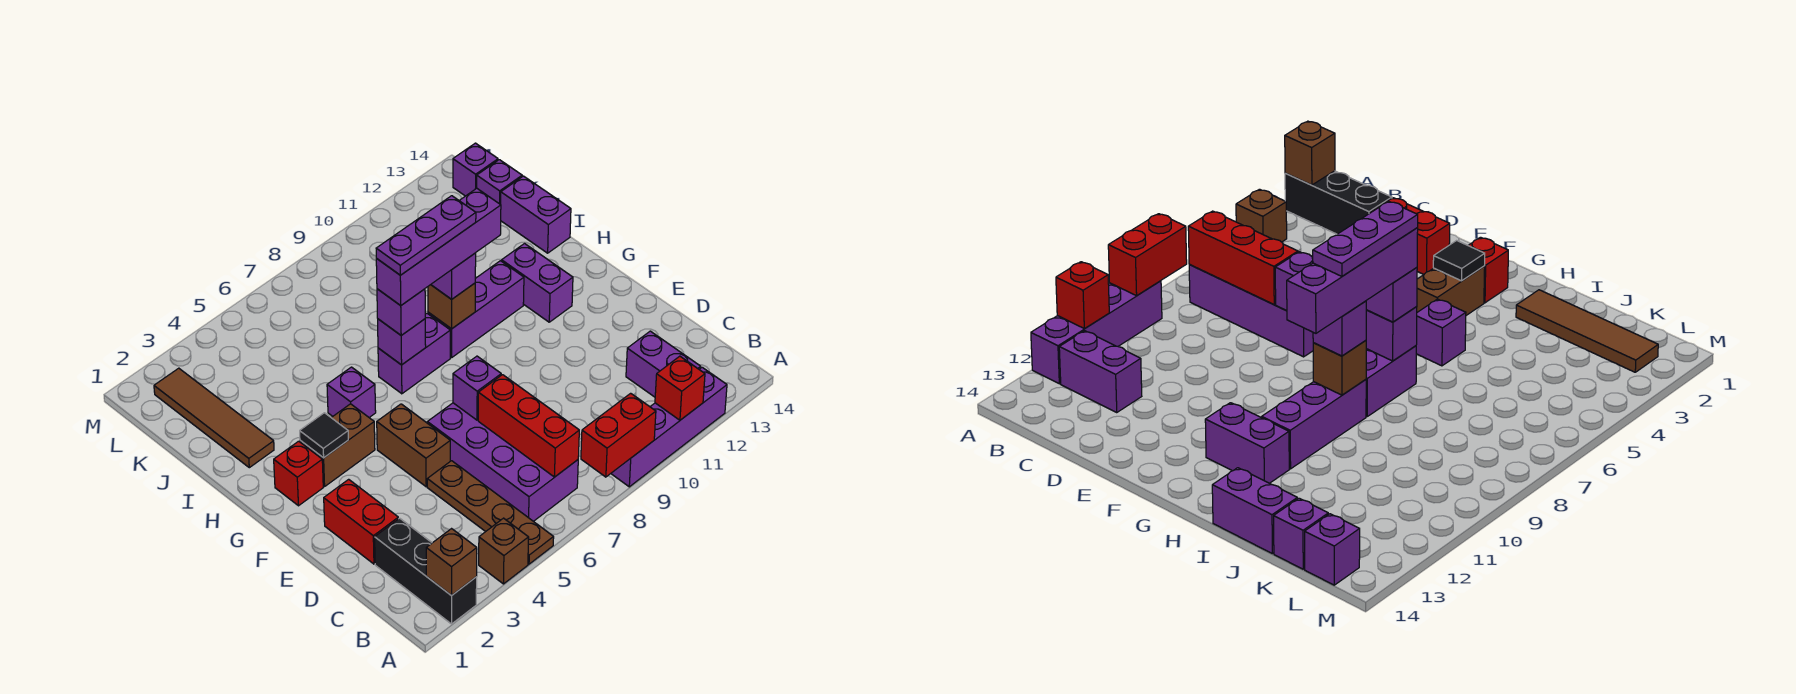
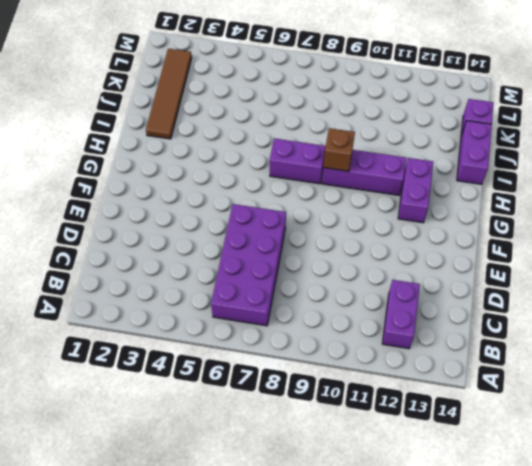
none -> black 1x3 brick [375,518,477,624]
none -> brown 1x1 brick [479,518,529,584]
none -> brown 1x4 plate [427,461,554,564]
none -> purple 1x4 brick [611,367,727,487]

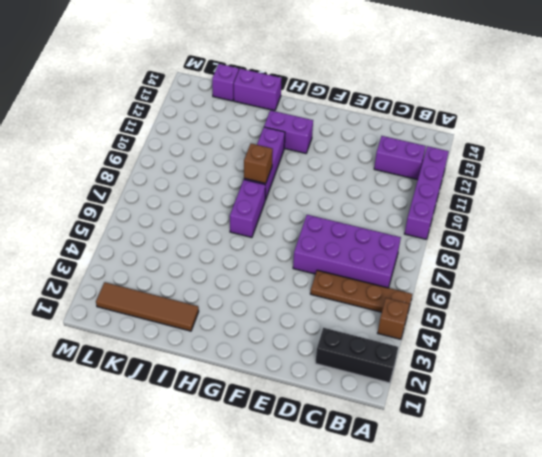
none -> red 1x2 brick [324,479,398,564]
none -> brown 1x2 brick [377,404,450,487]
none -> red 1x1 brick [274,441,323,506]
none -> brown 1x2 brick [300,404,375,487]

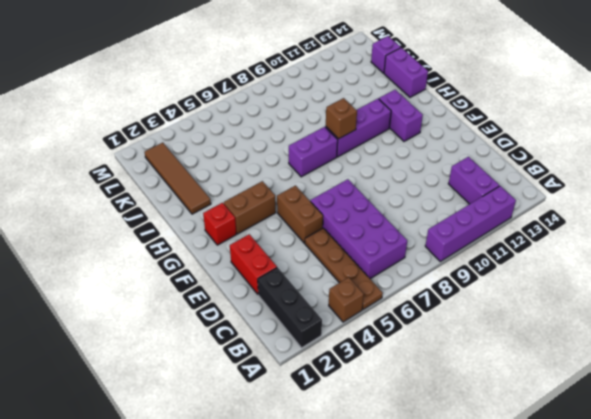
none -> purple 1x1 brick [327,367,376,417]
none -> purple 1x1 brick [453,143,498,196]
none -> brown 1x1 brick [426,529,477,596]
none -> red 1x2 brick [581,393,656,477]

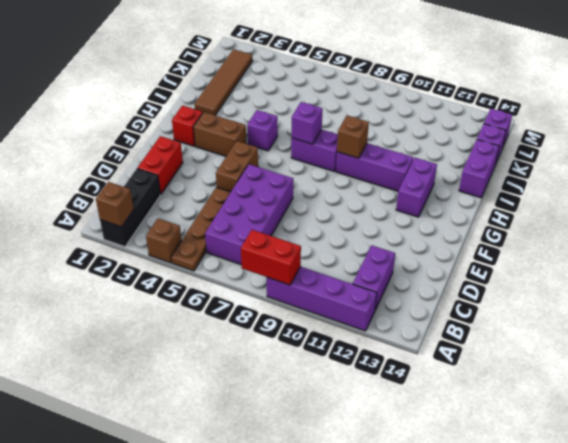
none -> red 1x1 brick [655,356,705,420]
none -> red 1x3 brick [478,375,579,477]
none -> purple 1x1 brick [453,356,501,420]
none -> black 1x1 tile [300,413,348,458]

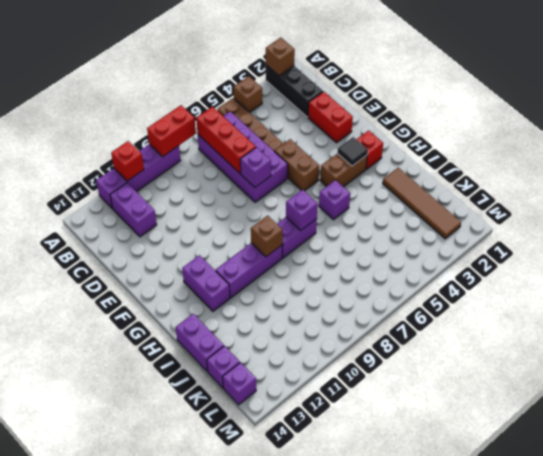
none -> purple 1x1 brick [377,289,425,335]
none -> purple 1x1 brick [431,253,476,299]
none -> purple 1x4 brick [376,188,501,305]
none -> purple 1x3 plate [376,196,476,275]

